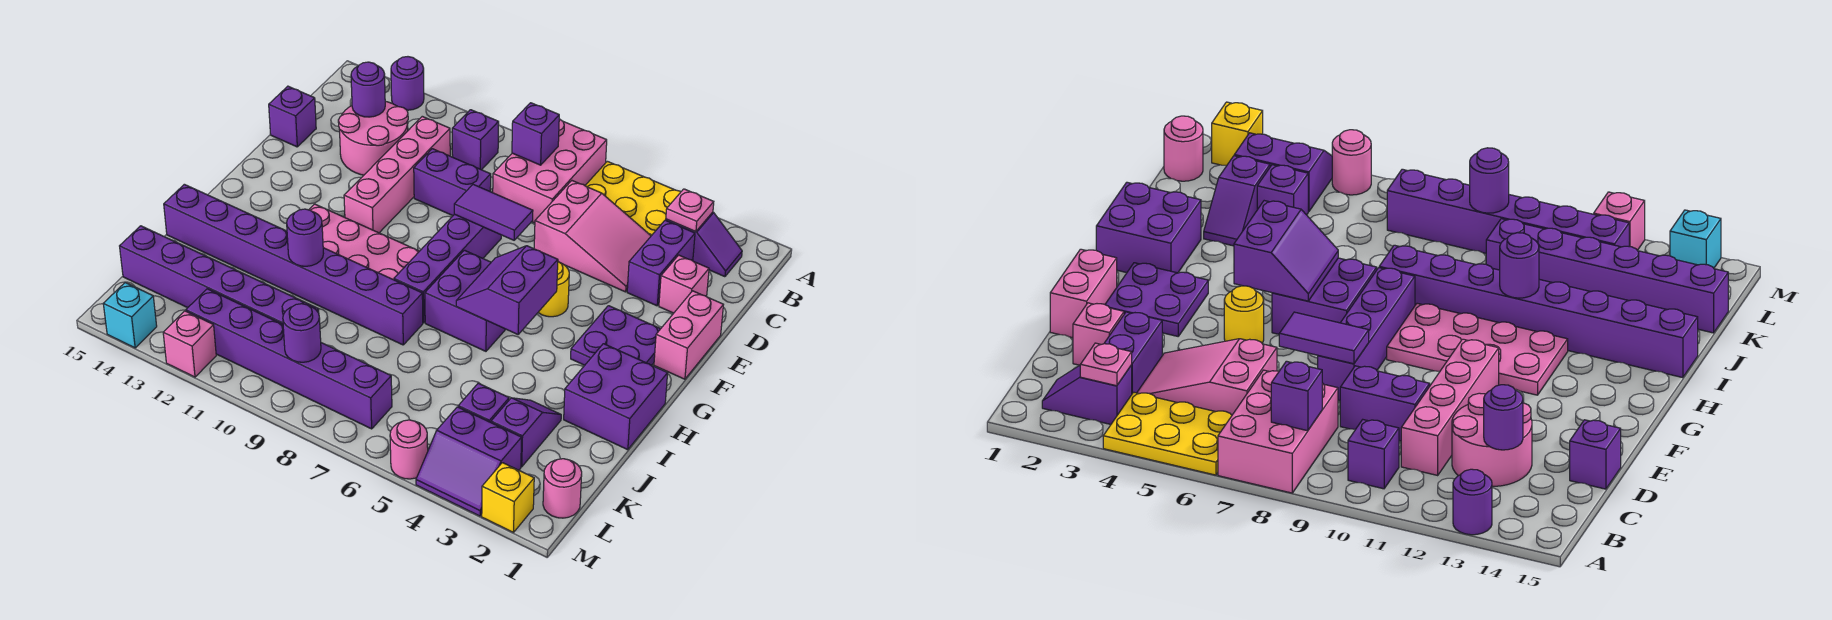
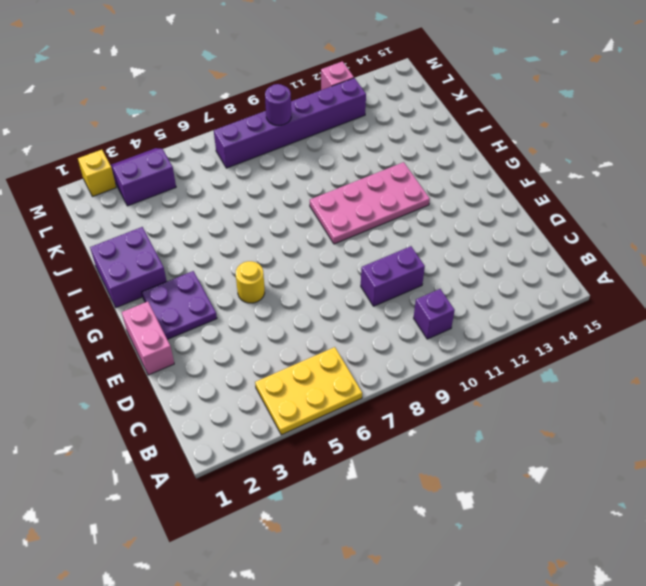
none -> pink 2x3 brick [493,119,607,223]
none -> purple 1x1 round brick [391,57,424,110]
none -> purple 1x2 slope [666,212,742,277]
none -> purple 1x2 brick [627,220,695,306]

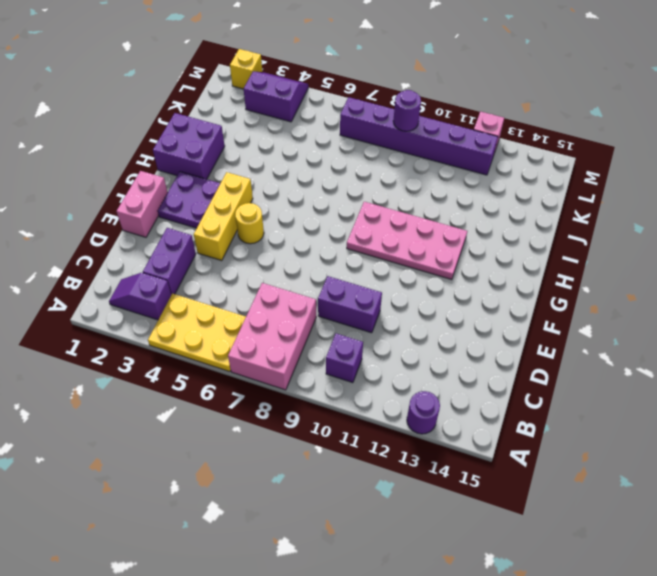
yellow 1x3 brick [194,172,253,261] -> none
none -> pink 2x3 slope [534,181,651,292]
none -> pink 1x4 brick [344,116,450,233]
none -> pink 2x2 round brick [338,101,408,175]
none -> pink 1x1 brick [659,255,709,313]

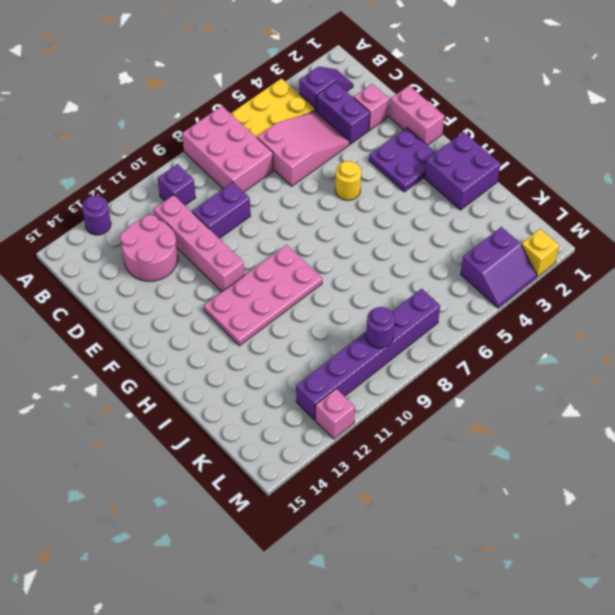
none -> purple 1x1 brick [269,86,316,147]
none -> purple 1x4 brick [394,214,501,323]
none -> purple 2x2 brick [425,250,506,351]
none -> purple 1x8 brick [164,184,423,345]

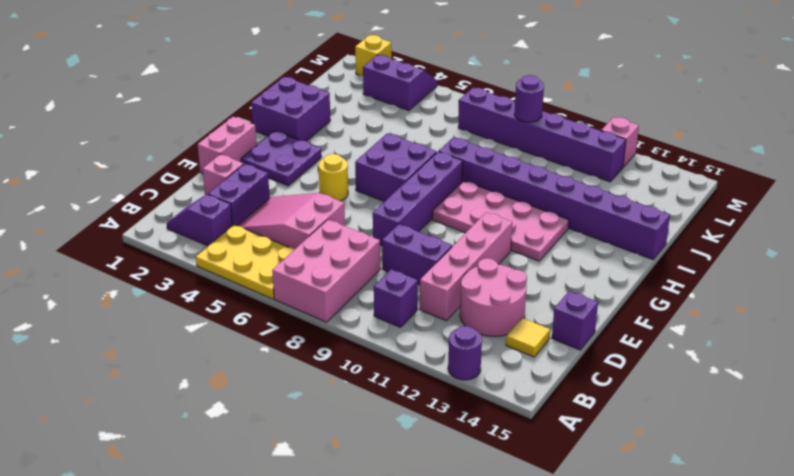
yellow 1x1 tile [506,318,550,357] -> none
none -> purple 1x2 slope [491,398,561,467]
none -> purple 1x1 brick [458,383,509,422]
none -> purple 1x6 brick [120,226,319,324]
none -> pink 1x1 round brick [543,459,582,518]

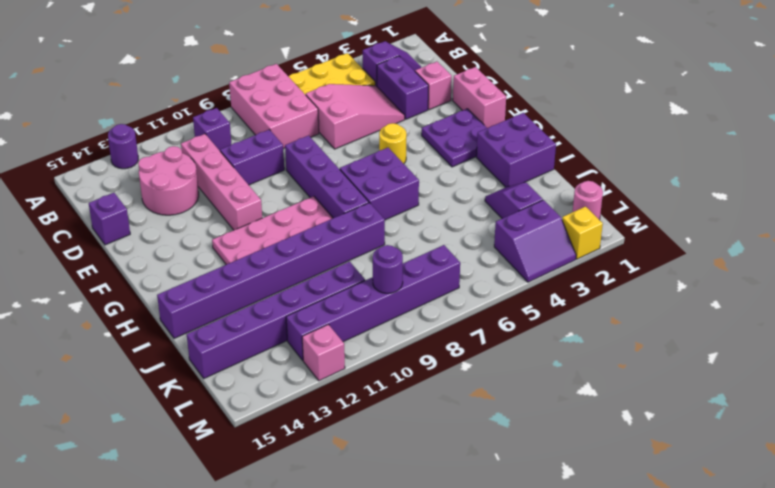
none -> purple 1x1 brick [458,383,509,422]
none -> pink 1x1 round brick [390,420,428,479]
none -> cyan 1x1 brick [103,283,157,348]
none -> pink 1x1 plate [666,189,714,232]

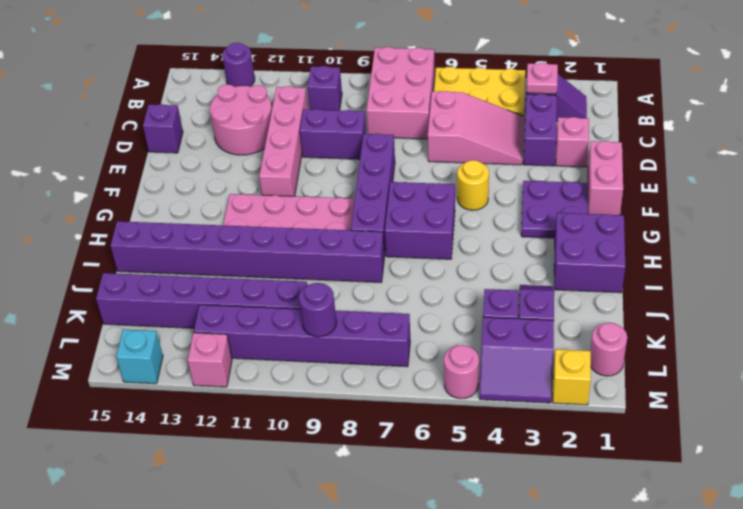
none -> purple 1x1 brick [512,103,559,165]
none -> purple 1x1 round brick [351,62,385,117]
none -> purple 1x2 tile [454,184,533,240]
none -> purple 2x2 slope [456,246,558,334]

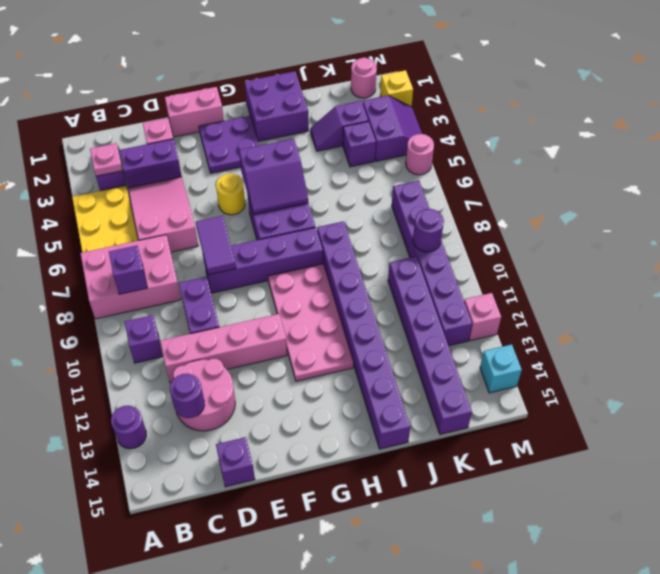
none -> purple 1x1 round brick [287,209,323,266]

